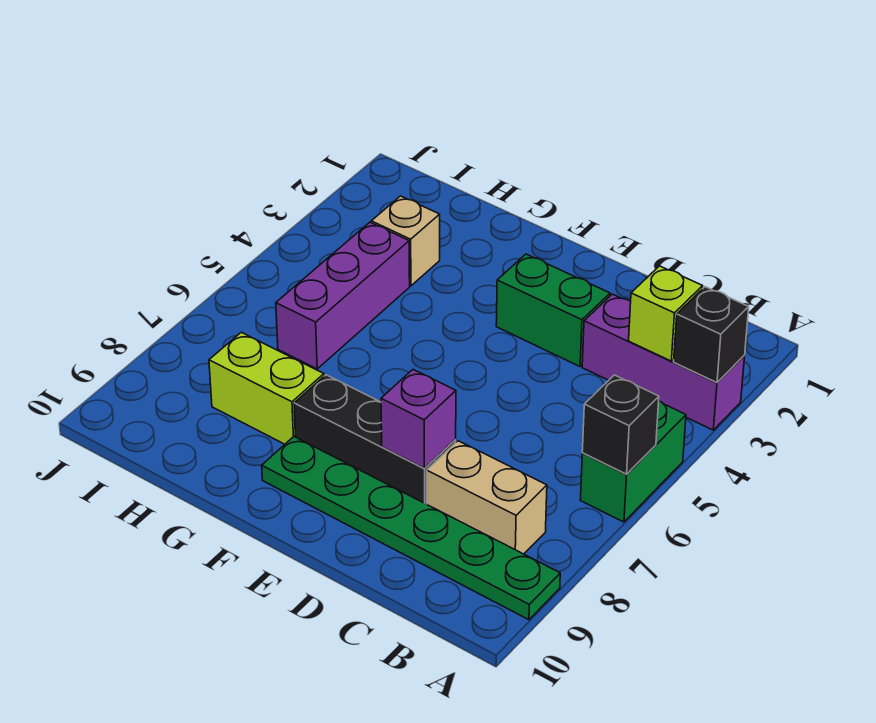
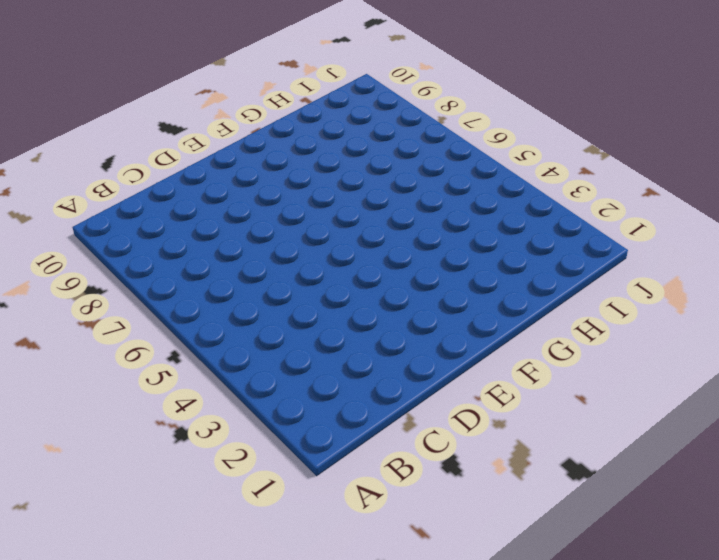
none -> purple 1x3 brick [582,294,745,430]
none -> green 1x2 brick [580,401,686,522]
none -> green 1x6 plate [262,437,560,620]

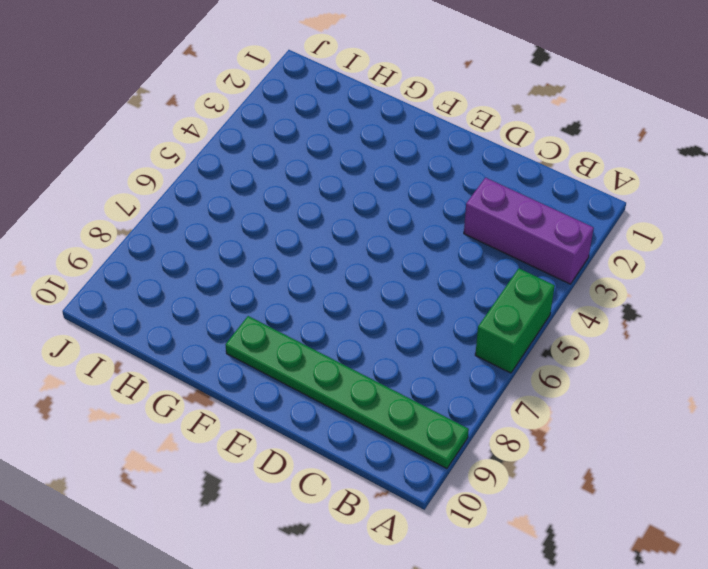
none -> tan 1x2 brick [427,441,547,554]
none -> green 1x2 brick [496,254,610,366]
none -> black 1x3 brick [294,375,456,504]

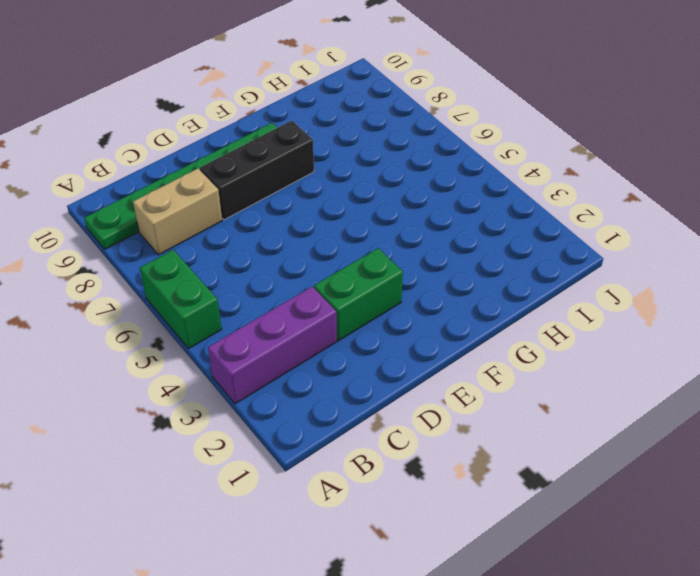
none -> lime 1x2 brick [209,332,324,444]
none -> tan 1x1 brick [371,196,440,286]
none -> purple 1x3 brick [276,222,410,369]

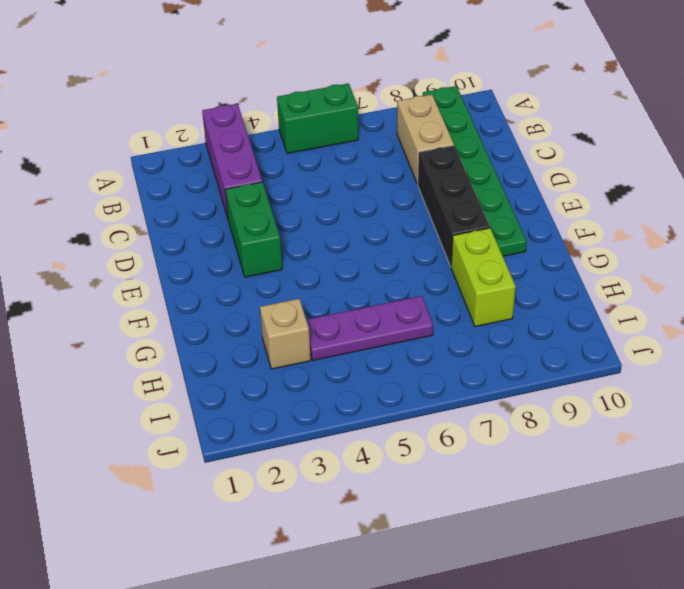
purple 1x3 plate [306,296,433,360] -> purple 1x3 brick [276,222,410,369]
none -> black 1x1 brick [674,287,749,382]
none -> black 1x1 brick [582,375,659,474]
none -> lime 1x1 brick [629,266,703,361]

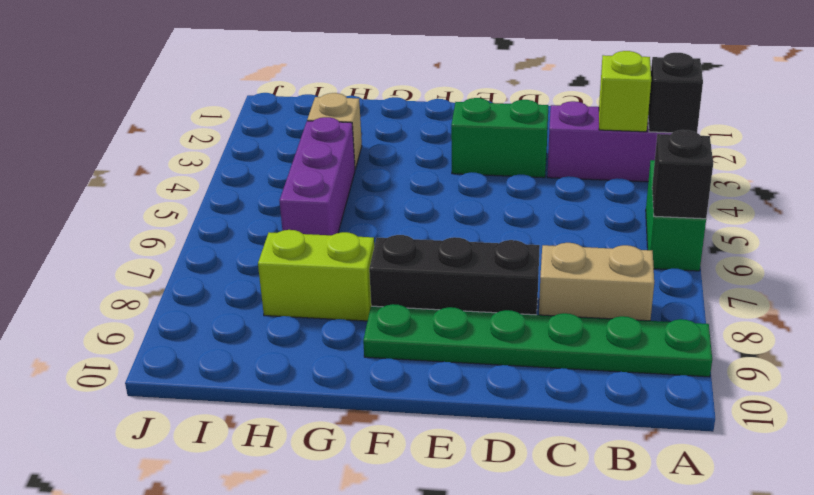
none -> purple 1x1 brick [381,370,456,468]

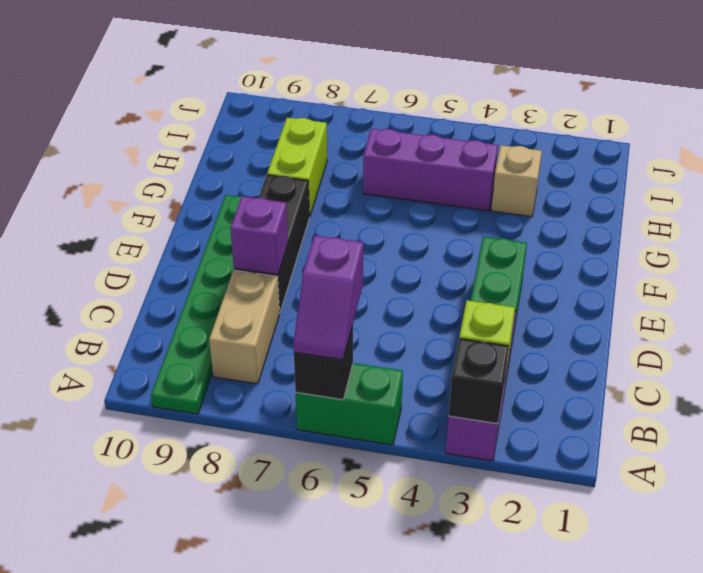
purple 1x2 slope [293,235,363,360] -> none

